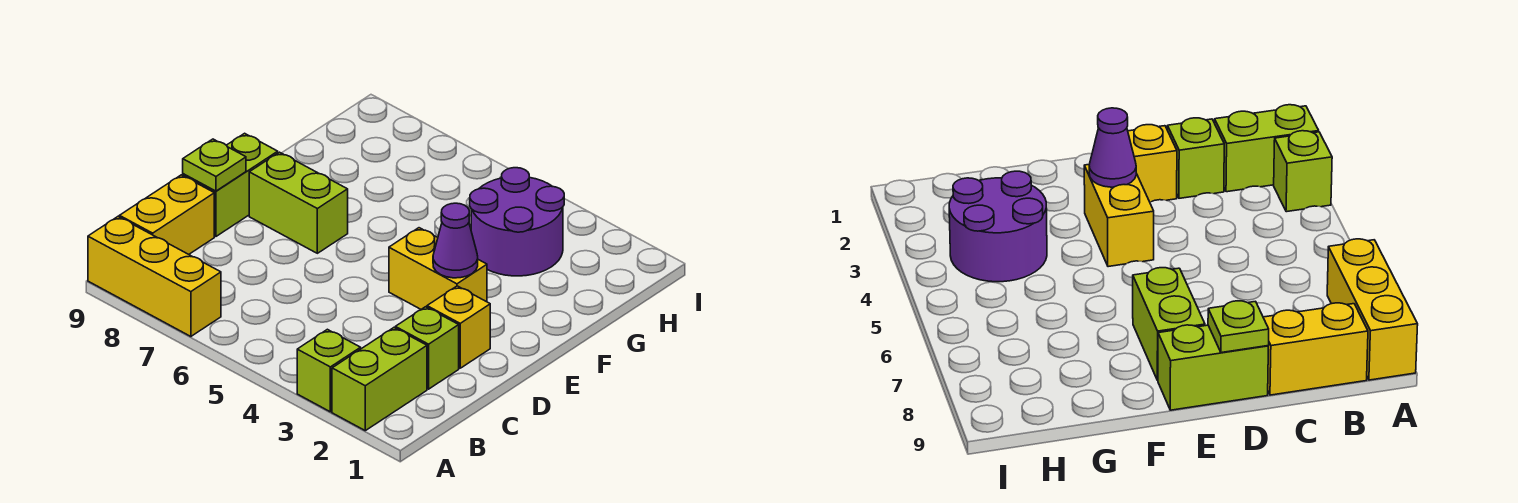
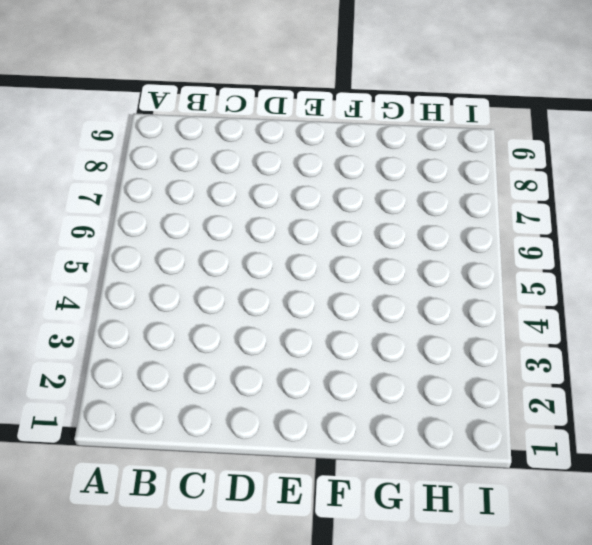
none -> lime 1x2 brick [332,328,427,431]
none -> lime 1x1 brick [297,329,361,412]
none -> yellow 1x3 brick [88,217,221,337]

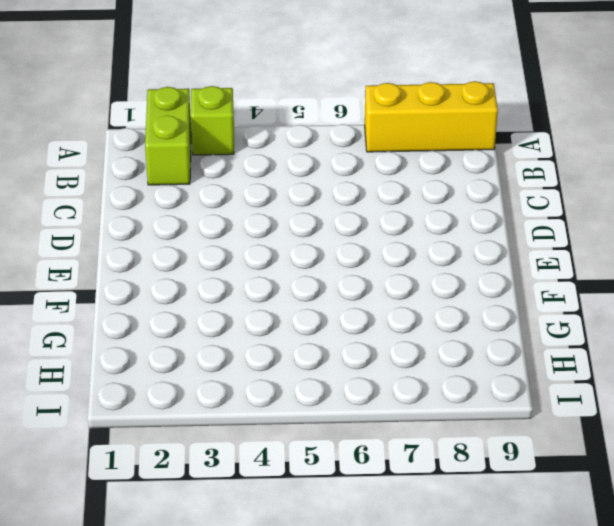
none -> yellow 1x2 brick [119,175,214,254]
none -> lime 1x1 brick [395,307,459,389]
none -> yellow 1x1 brick [427,286,490,368]

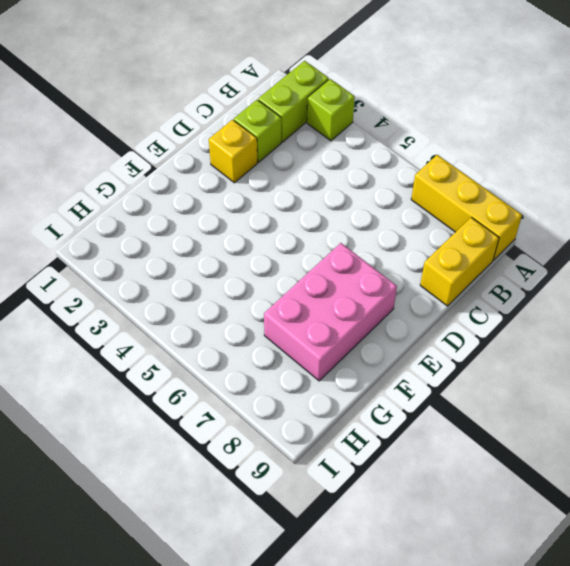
pink 2x3 brick [264,243,397,381] -> lime 1x2 brick [249,152,348,253]
none -> lime 1x2 brick [183,133,278,236]
none -> yellow 1x2 brick [389,228,487,309]
none -> purple 2x2 round brick [470,168,564,276]

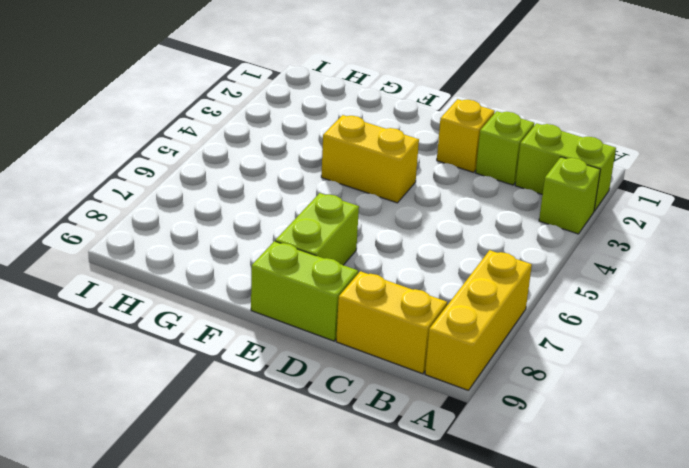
yellow 1x2 brick [321,115,419,203] -> yellow 1x2 brick turned to [389,228,487,309]
none -> purple 2x2 round brick [470,168,564,276]
none -> lime 1x1 plate [183,139,246,191]
none -> purple 1x1 cone [433,203,478,278]

